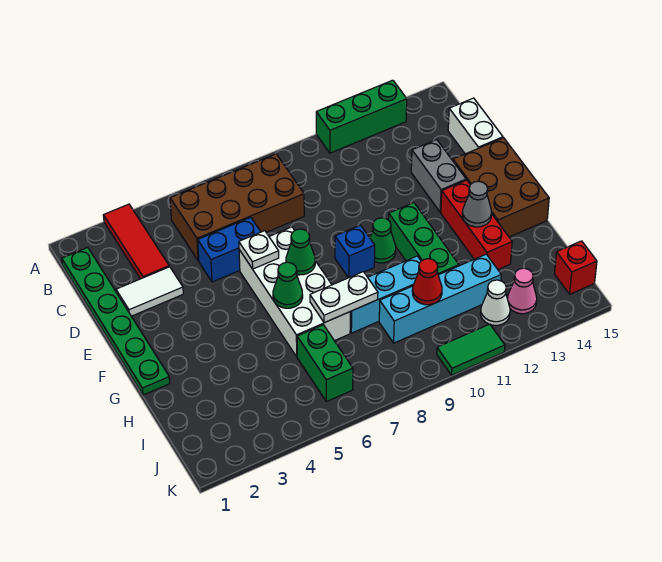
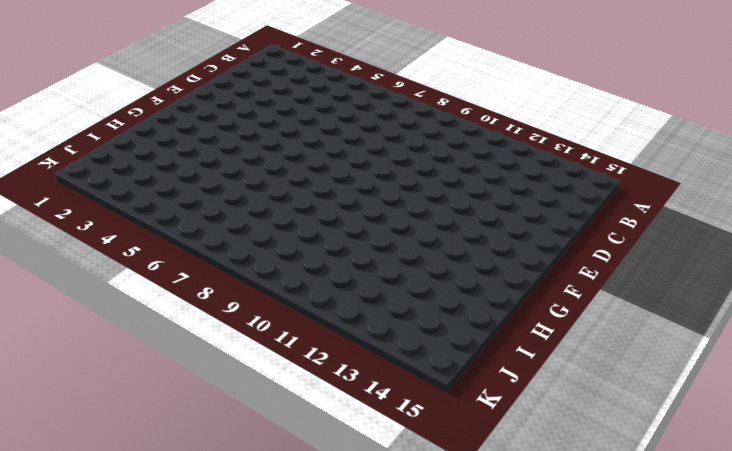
none -> red 1x3 tile [103,204,169,279]
none -> green 1x3 brick [316,80,407,153]
none -> green 1x6 plate [62,248,170,395]

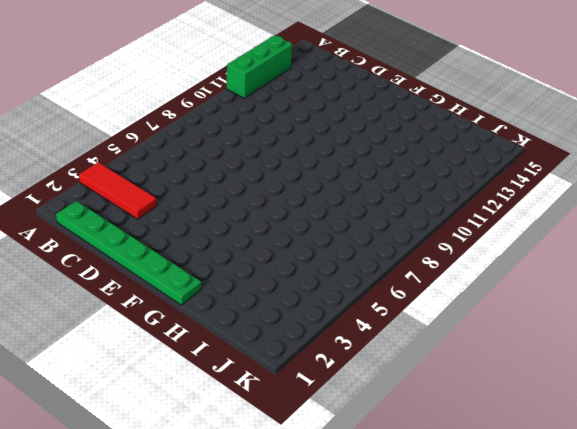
none -> brown 2x4 brick [170,154,304,261]
none -> white 1x2 brick [448,98,503,154]
none -> white 1x2 tile [116,267,183,316]

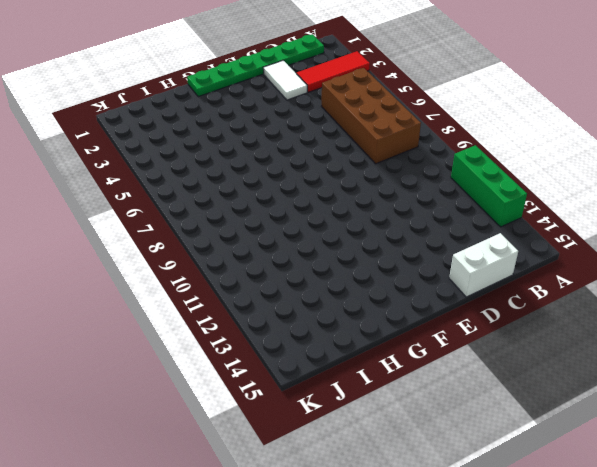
none -> blue 1x2 brick [198,217,261,282]
none -> grey 1x2 brick [411,140,466,212]
none -> white 2x4 brick [239,227,350,357]

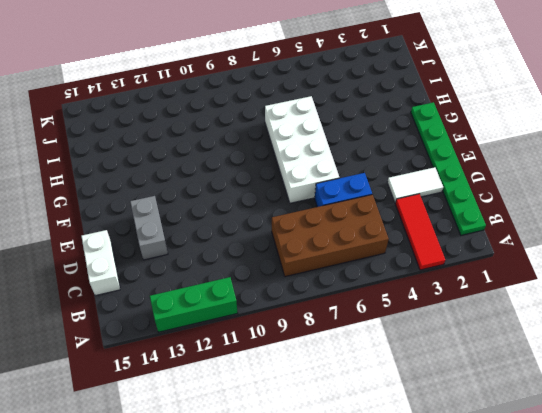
none -> brown 2x3 brick [453,138,549,237]
none -> blue 1x1 brick [335,225,375,278]
none -> green 1x1 cone [370,218,396,263]

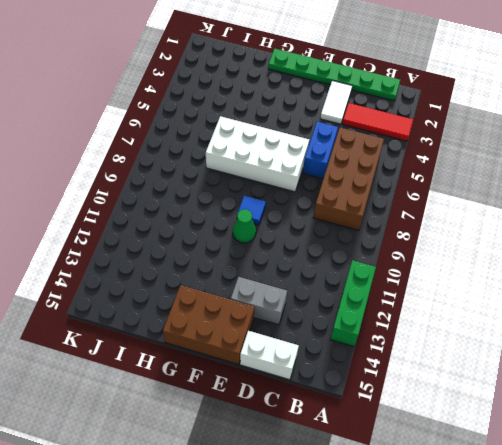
blue 1x1 tile [238,196,266,225] -> blue 1x1 brick [335,225,375,278]
none -> green 1x3 brick [389,203,459,275]
none -> red 1x3 brick [441,180,512,269]
none -> cyan 1x3 brick [350,256,421,333]

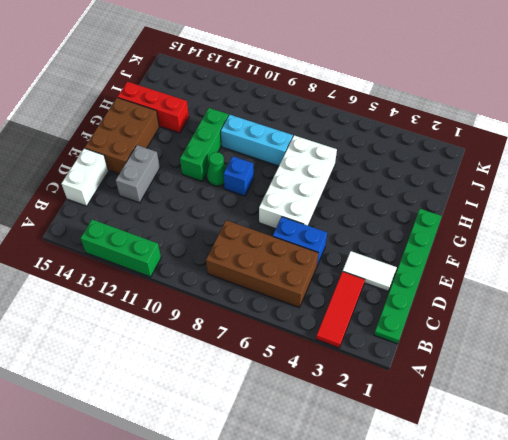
red 1x3 brick [117,82,189,133] -> red 1x3 brick turned to [441,180,512,269]
none -> green 1x2 brick [297,325,353,402]
none -> cyan 1x4 brick [379,254,501,343]
none -> white 1x1 cone [481,280,510,325]

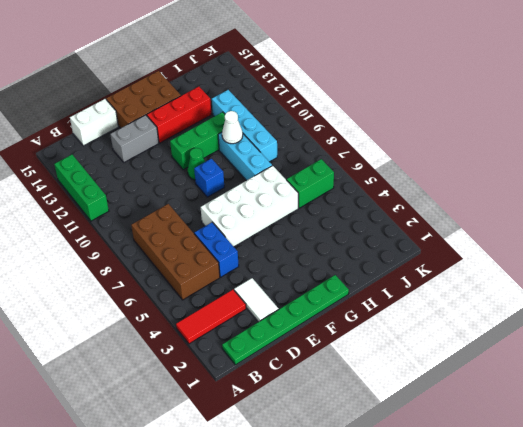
white 1x1 cone [222,111,243,144] -> white 1x1 cone moved to [481,280,510,325]
none -> pink 1x1 cone [507,268,537,314]
none -> red 1x1 brick [555,241,597,294]
none -> green 1x2 tile [437,324,505,375]

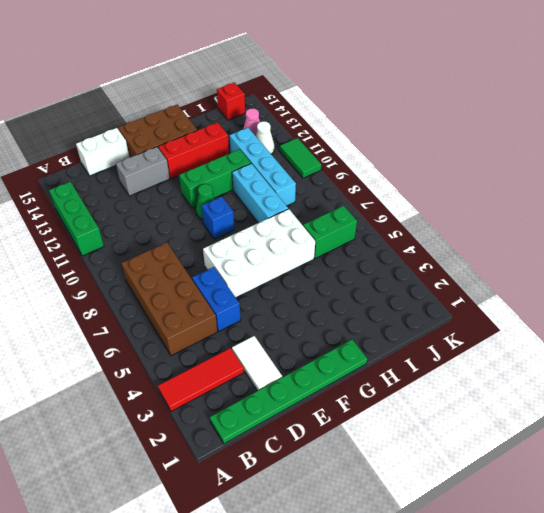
none -> white 1x1 plate [239,231,279,269]
none -> green 1x1 cone [286,229,315,275]
none -> green 1x1 cone [273,262,303,308]

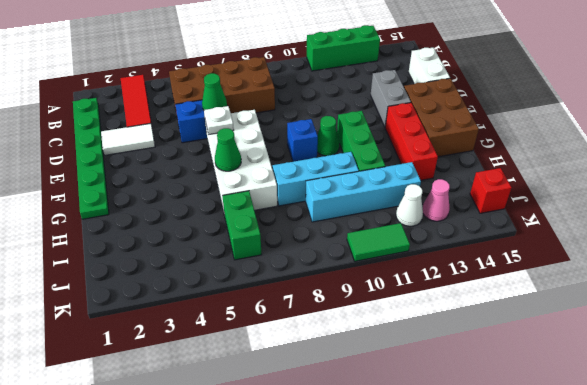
green 1x1 cone [202,73,227,110] -> green 1x1 cone moved to [286,229,315,275]
none -> grey 1x1 cone [462,181,492,227]
none -> white 1x2 plate [310,272,378,323]
none -> red 1x1 cone [412,259,442,305]

